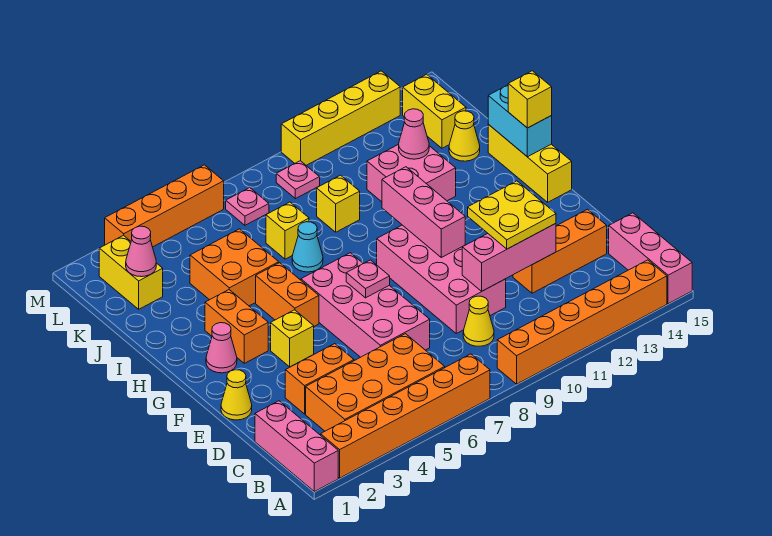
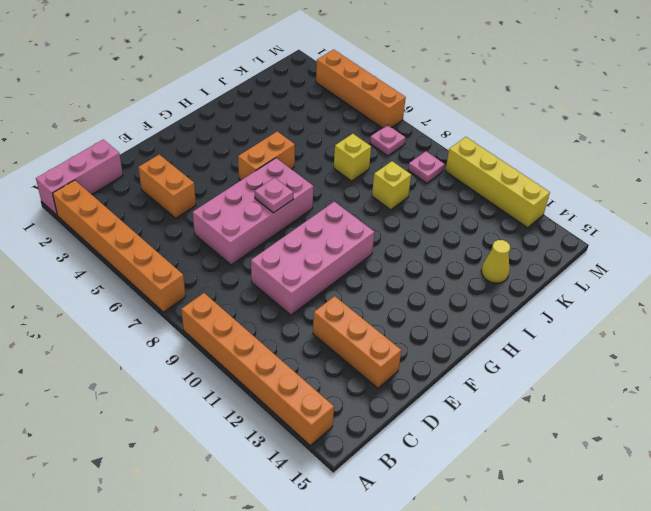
none -> pink 1x3 brick [609,213,692,304]
none -> orange 2x4 brick [306,334,445,431]
none -> yellow 1x1 cone [463,296,494,346]
none -> yellow 1x1 cone [221,370,252,420]

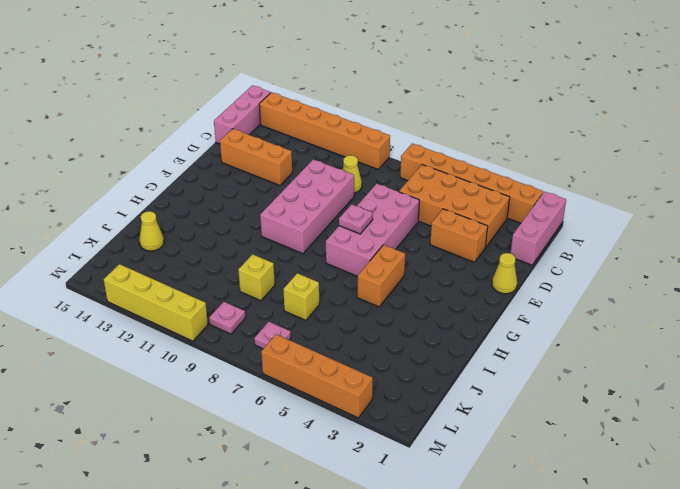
none -> yellow 1x1 brick [271,310,314,367]
none -> pink 1x1 cone [206,323,237,373]
none -> orange 1x2 brick [205,290,268,363]
none -> yellow 1x3 brick [488,124,572,202]

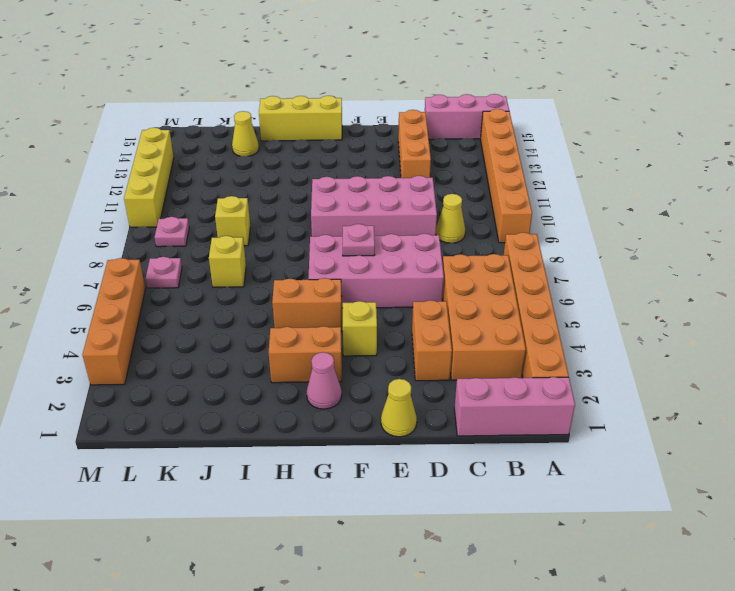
none -> orange 2x2 brick [190,229,279,306]
none -> cyan 1x1 cone [292,222,323,272]
none -> pink 2x2 brick [367,144,456,202]
none -> yellow 1x2 brick [99,235,163,309]

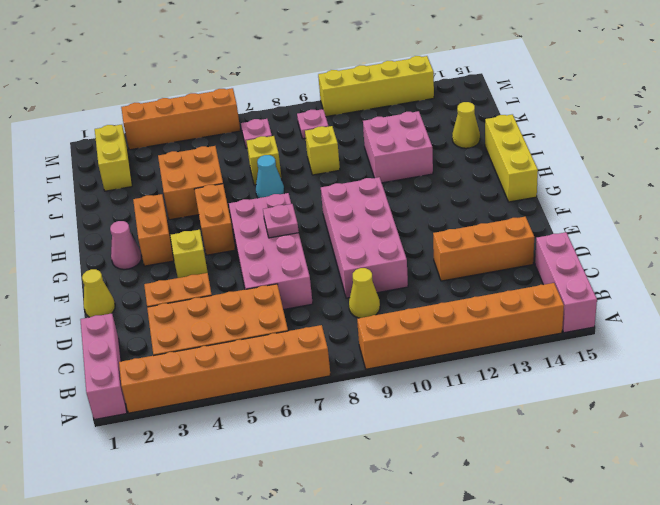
none -> yellow 1x2 brick [403,74,466,148]
none -> pink 1x3 brick [462,223,556,291]
none -> pink 1x3 brick [382,167,465,257]
none -> cyan 1x2 brick [488,85,552,157]

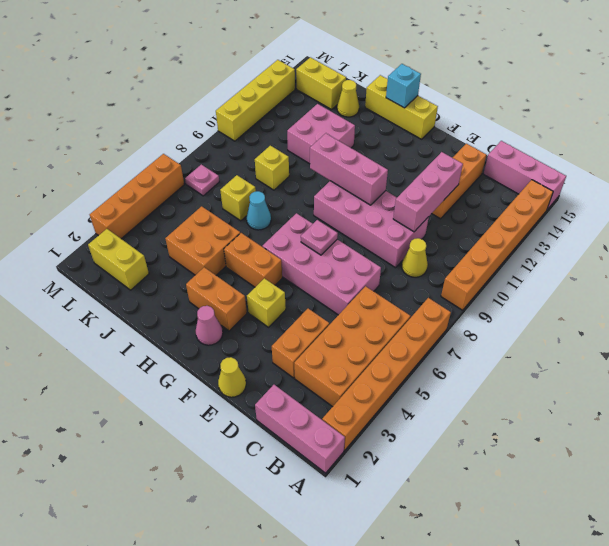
cyan 1x1 brick [386,64,421,108] -> cyan 1x2 brick [488,85,552,157]
none -> pink 1x1 plate [276,161,320,199]
none -> pink 1x1 cone [399,109,429,159]
none -> pink 1x1 cone [126,226,156,277]
none -> yellow 2x2 plate [468,181,556,249]

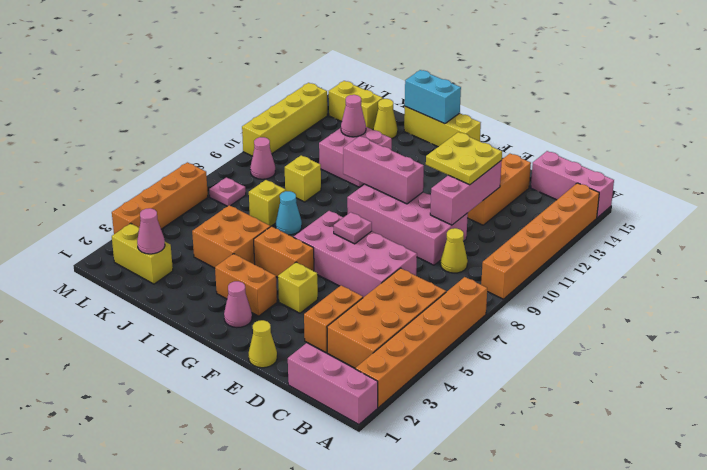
pink 1x1 cone [250,137,275,179] -> pink 1x1 plate [276,161,320,199]
none -> yellow 1x1 brick [508,71,552,128]

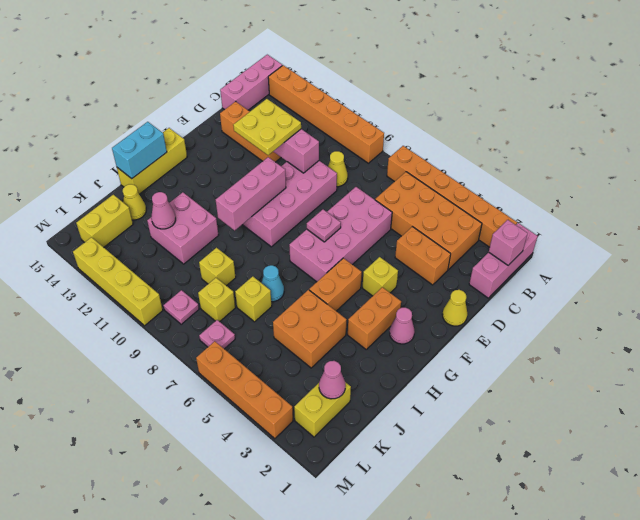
pink 1x1 brick [489,220,528,265] -> none
yellow 1x1 brick [198,278,235,322] -> yellow 1x1 brick moved to [508,71,552,128]

